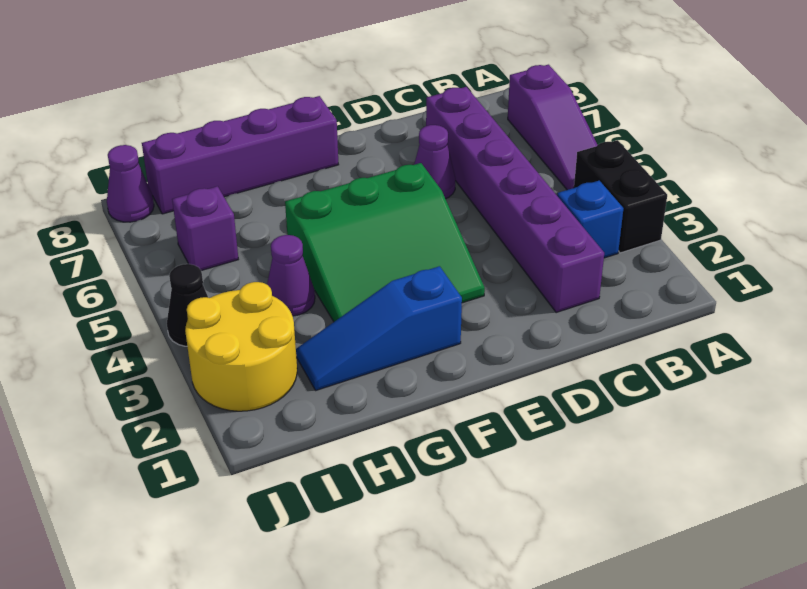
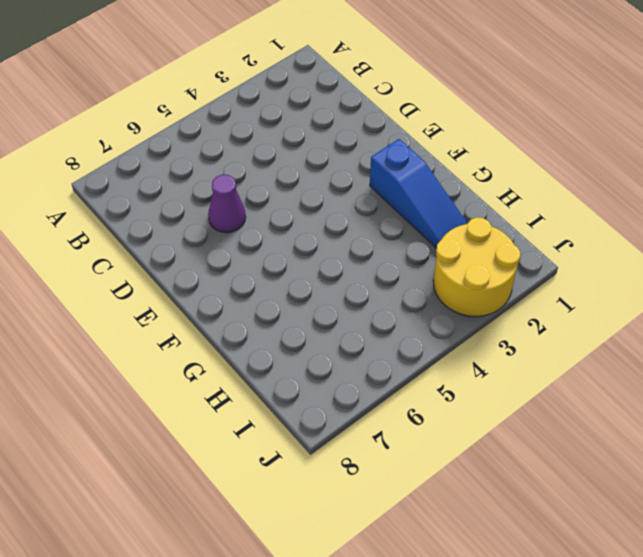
none -> black 1x2 brick [574,140,667,253]
none -> purple 1x3 slope [508,65,597,190]
none -> blue 1x1 brick [557,181,623,258]

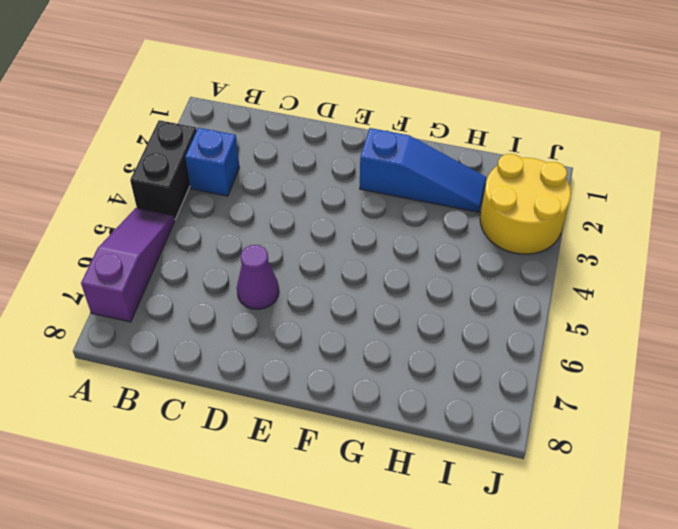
none -> purple 1x6 brick [426,87,604,312]
none -> green 3x3 slope [285,163,485,322]
none -> purple 1x4 brick [142,96,339,214]

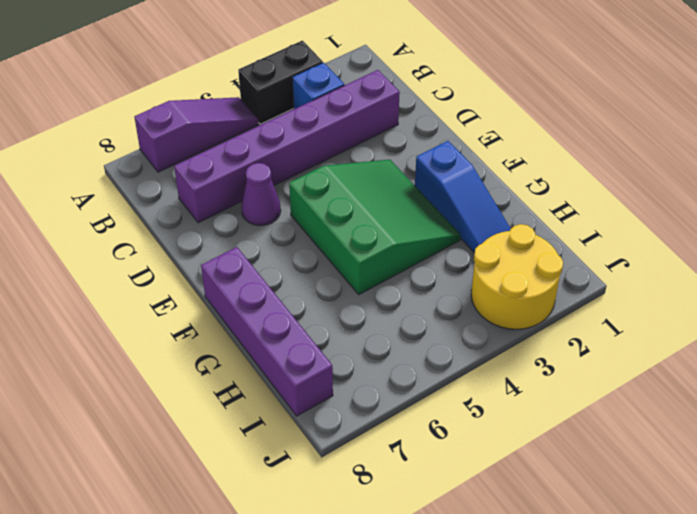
none -> purple 1x1 cone [267,235,315,316]
none -> purple 1x1 brick [172,186,238,271]
none -> black 1x1 cone [167,264,208,346]

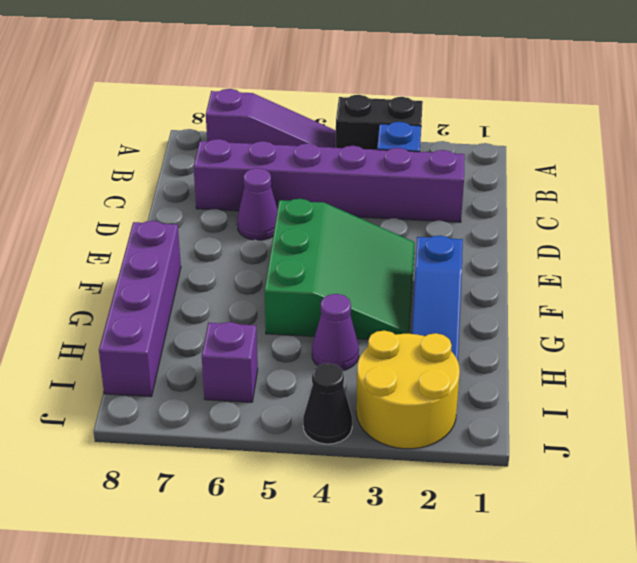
none -> purple 1x1 cone [107,145,154,222]

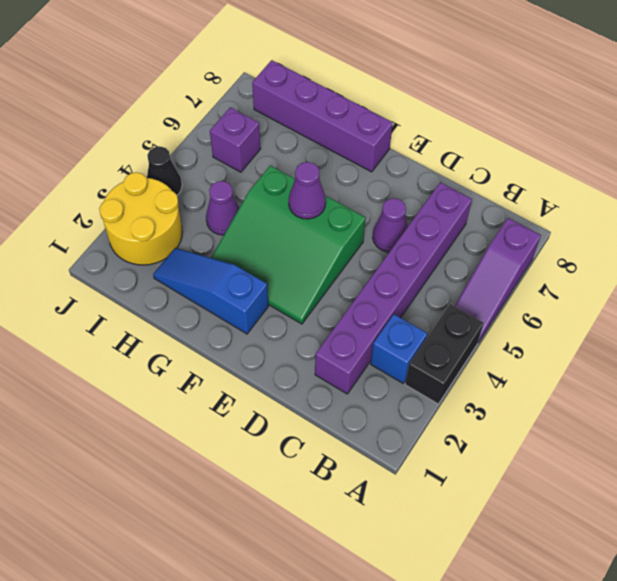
purple 1x1 cone [289,162,326,219] -> purple 1x1 cone moved to [107,145,154,222]

